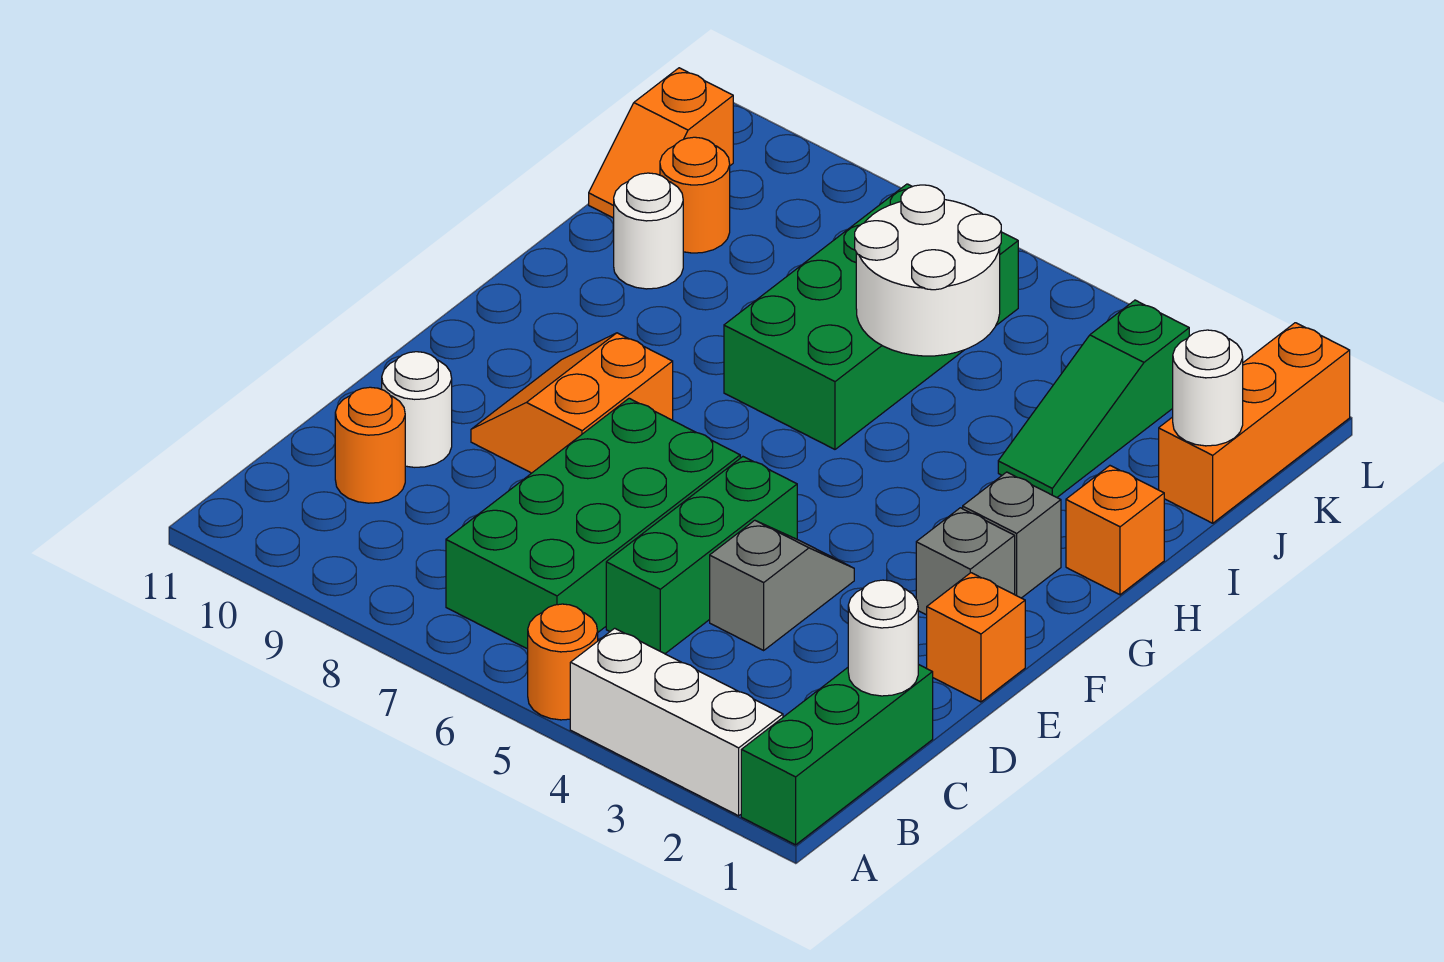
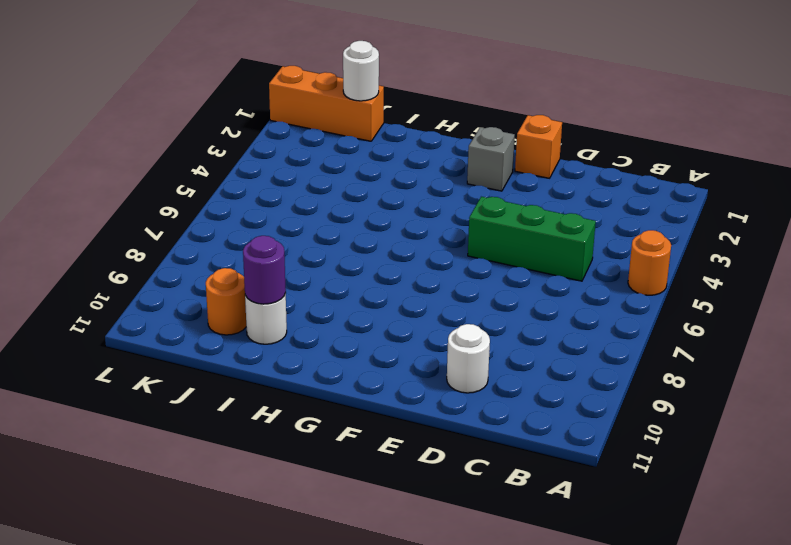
purple 1x1 round brick [243,236,286,304] -> none
none -> green 1x3 brick [741,664,933,845]
none -> white 1x3 brick [570,628,783,816]
none -> green 2x4 brick [446,398,740,649]

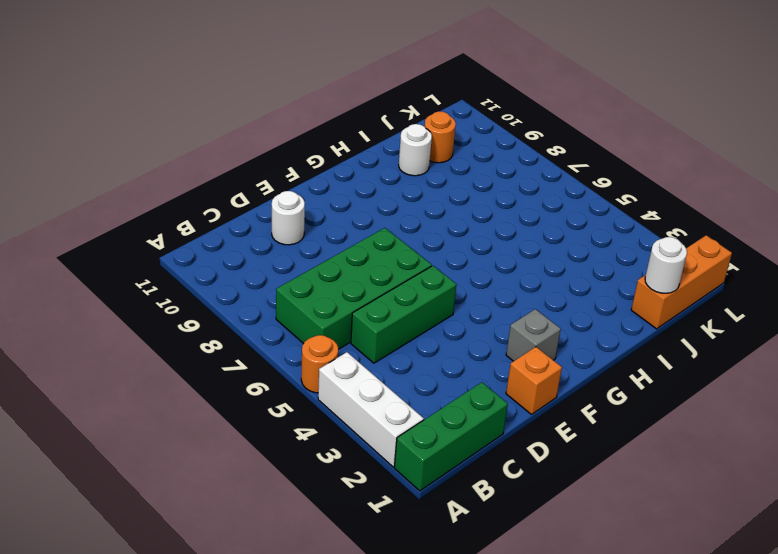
none -> orange 1x1 round brick [335,387,405,503]
none -> grey 1x2 slope [710,520,854,650]
none -> orange 2x2 slope [471,333,673,473]

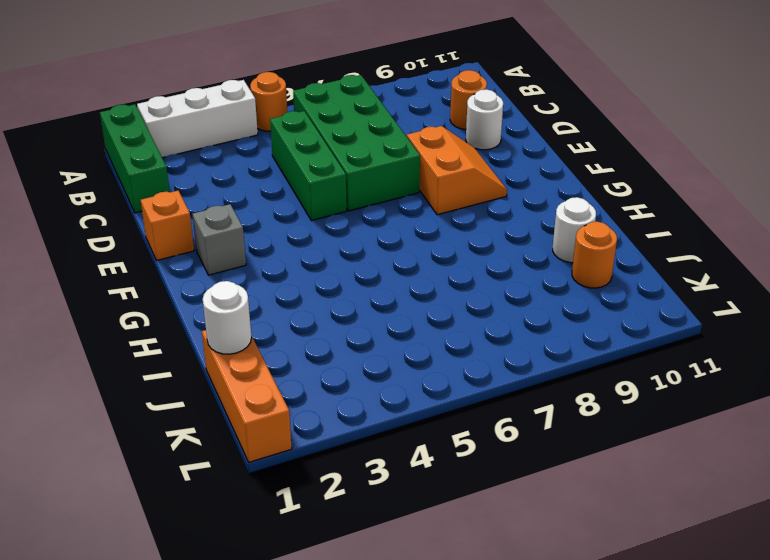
none -> grey 1x2 slope [710,520,854,650]
none -> grey 1x1 brick [963,472,1061,598]
none -> orange 1x1 brick [1066,466,1164,595]

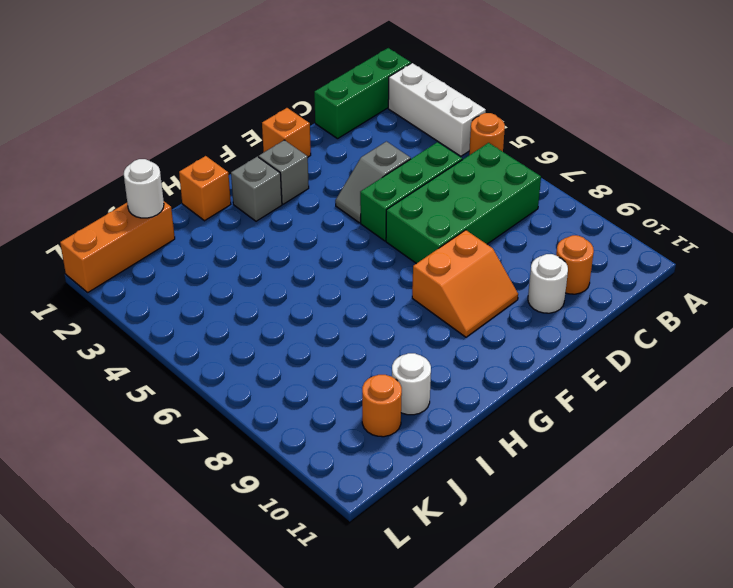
none -> green 2x4 brick [724,184,1018,449]
none -> green 1x3 slope [998,300,1189,497]
none -> orange 1x2 slope [589,68,733,218]

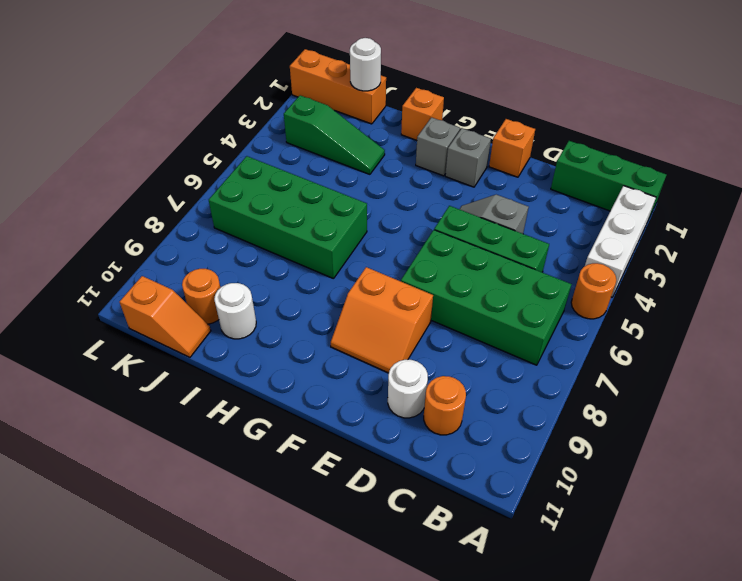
none -> white 1x1 round brick [848,580,918,696]
none -> white 2x2 round brick [855,185,1001,356]

